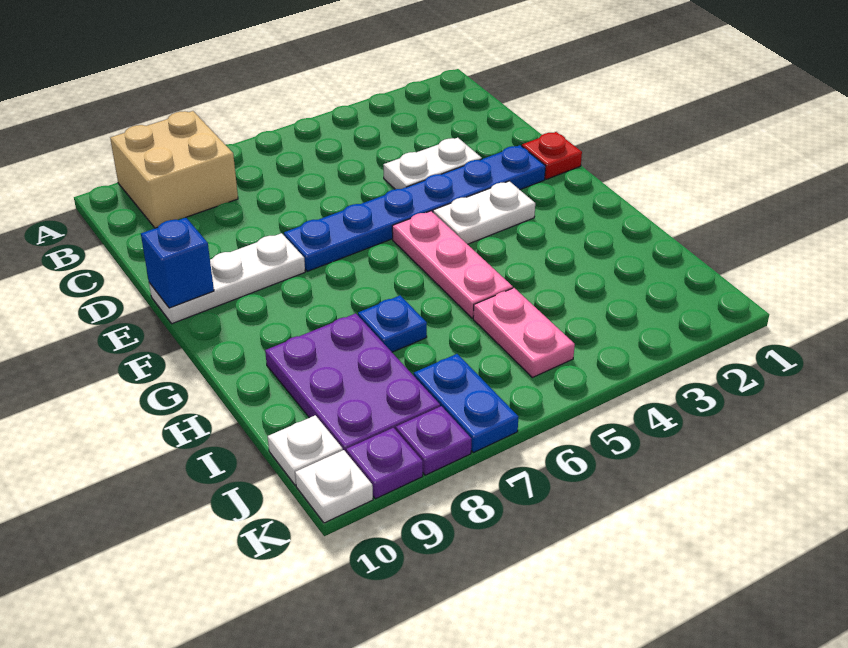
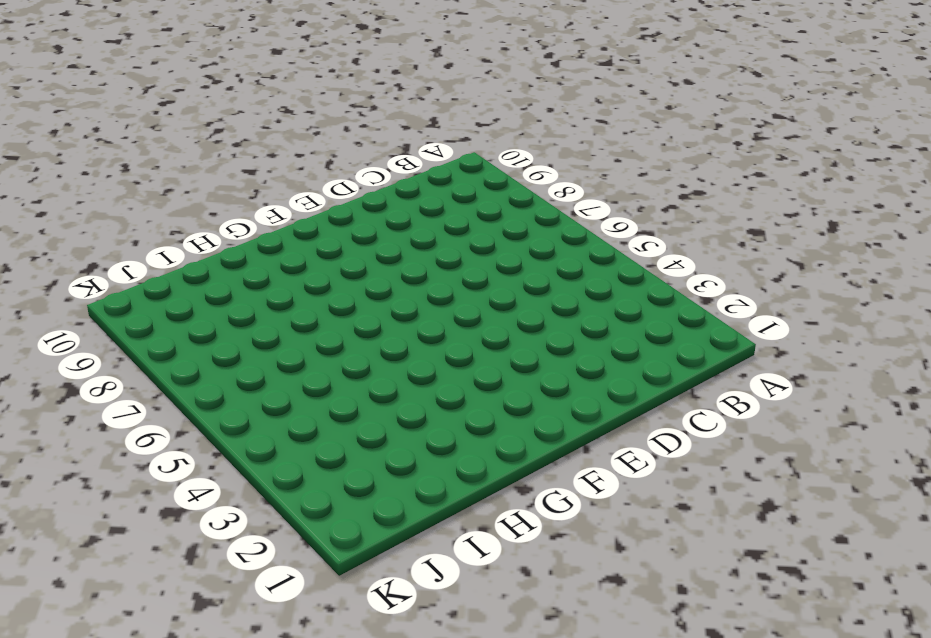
none -> tan 2x2 brick [110,111,238,228]
none -> white 1x2 plate [383,138,482,189]
none -> red 1x1 plate [522,132,582,179]

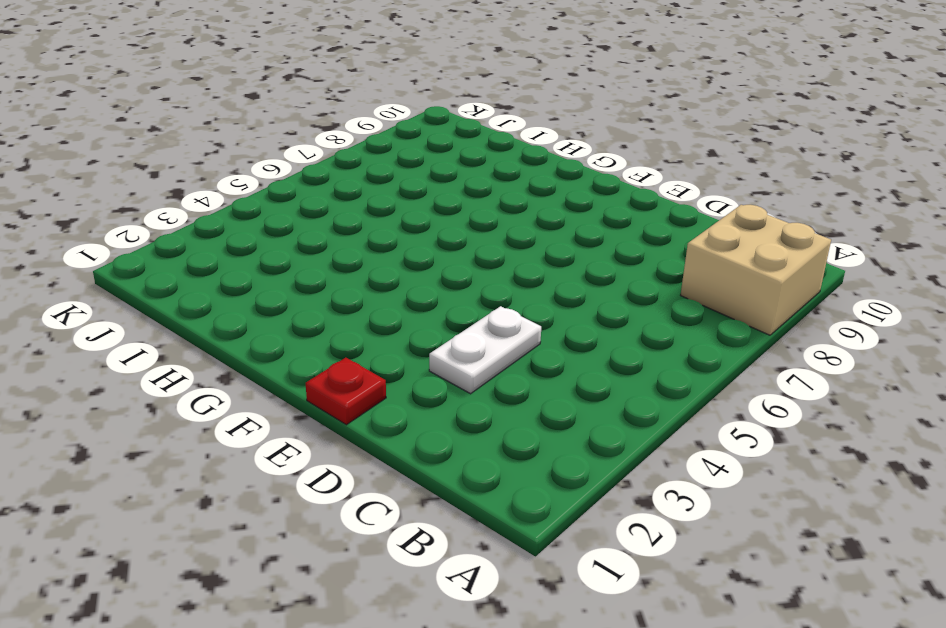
none -> blue 1x6 plate [284,145,545,271]
none -> white 1x3 plate [149,233,305,324]
none -> white 1x2 plate [433,181,535,244]

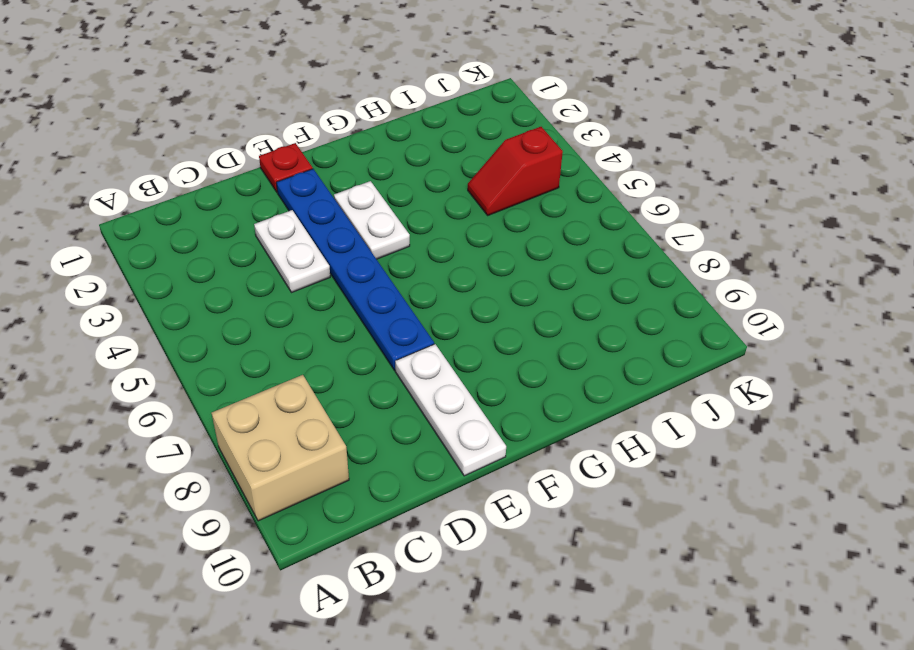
red 1x2 slope [468,127,563,215] -> none
none -> pink 1x3 plate [392,211,513,318]
none -> blue 1x1 plate [358,296,427,352]
none -> purple 2x3 plate [265,313,440,453]

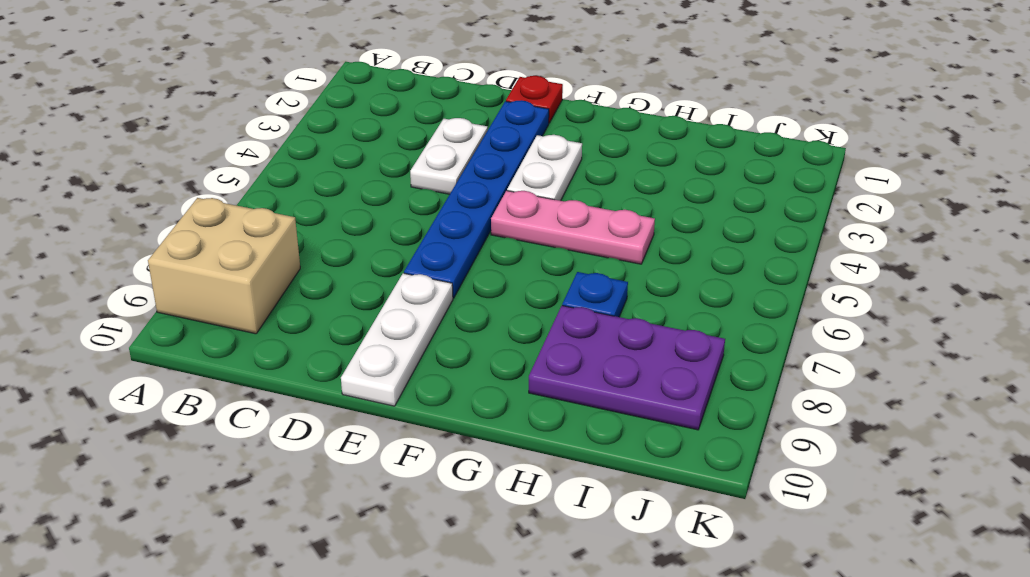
none -> pink 1x2 plate [473,288,575,378]
none -> blue 1x2 plate [414,354,518,453]
none -> white 1x1 plate [268,415,343,485]

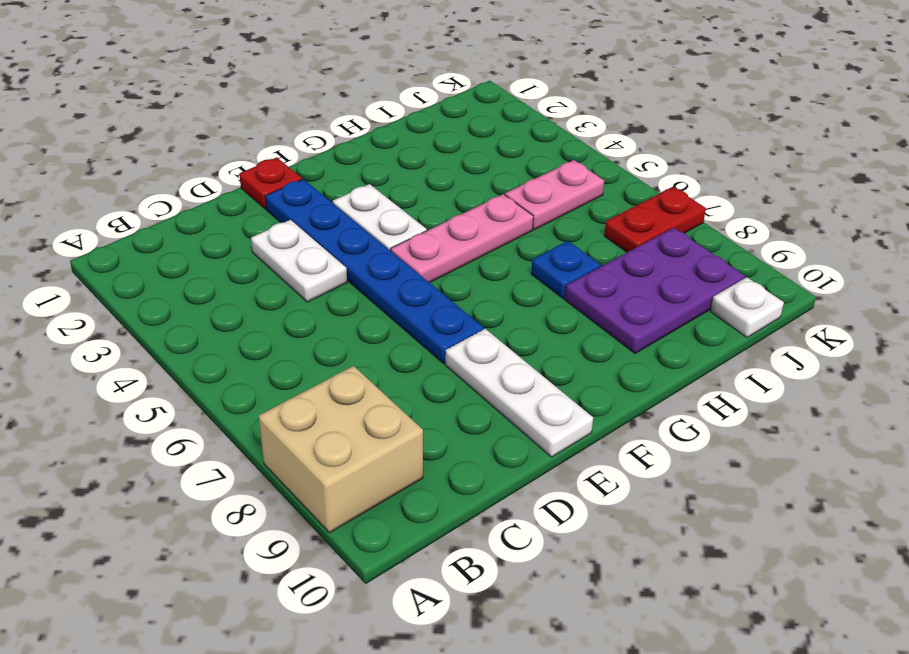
red 1x2 plate [604,187,706,252] -> blue 1x2 plate [414,354,518,453]
none -> purple 1x1 plate [396,406,471,475]
none -> purple 1x1 plate [346,428,423,499]
none -> white 1x1 plate [295,450,373,523]

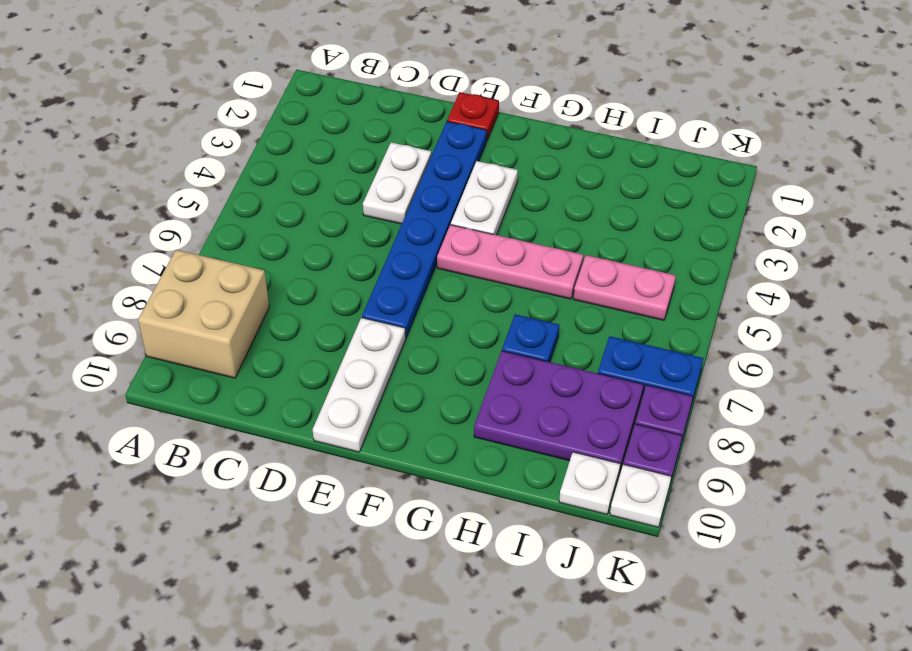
none -> blue 1x1 brick [141,218,214,308]

